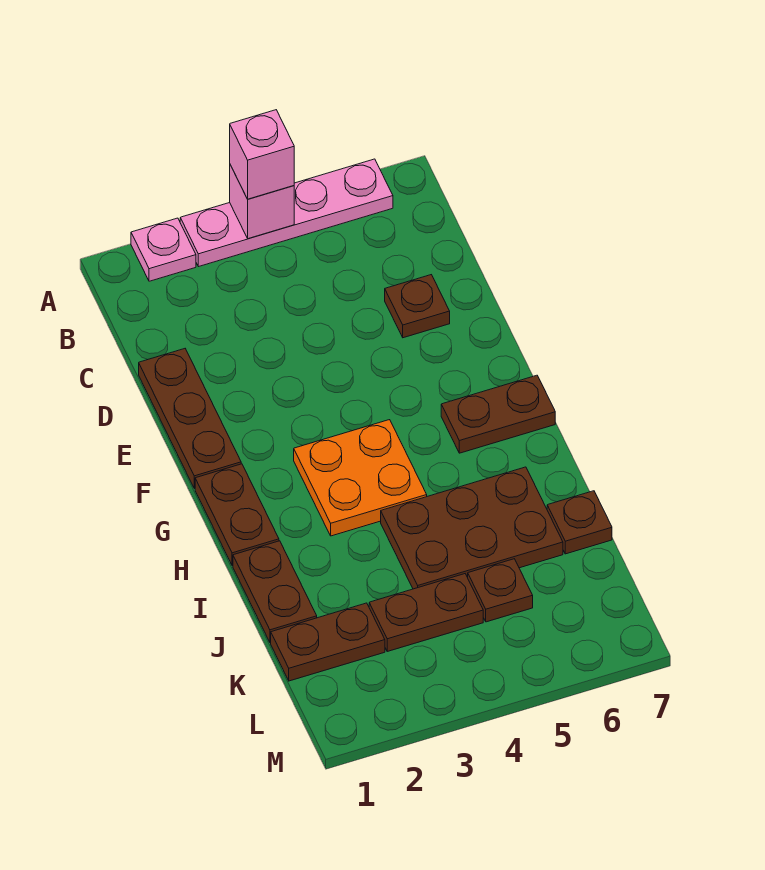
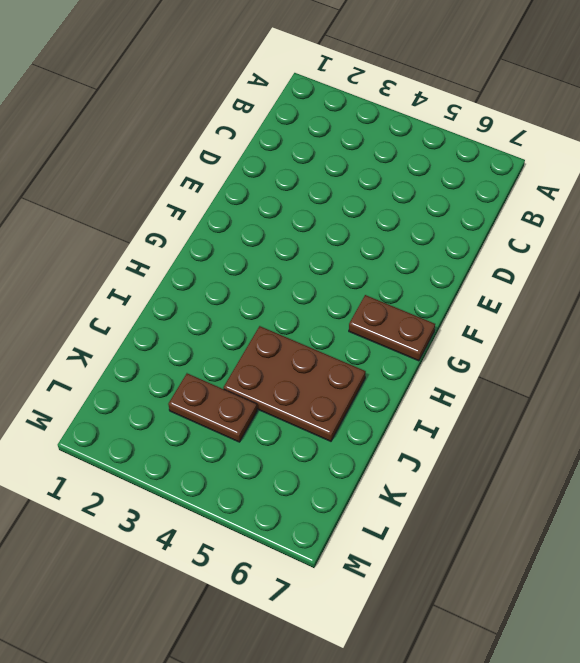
none -> pink 1x1 plate [131,218,196,281]
none -> pink 1x4 plate [180,159,393,267]
none -> brown 1x3 plate [139,349,241,489]

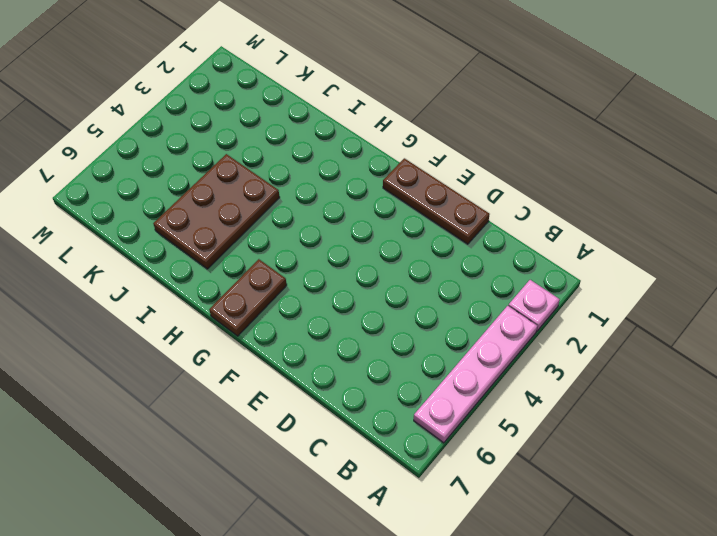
none -> brown 1x1 plate [385,275,450,338]
none -> brown 1x2 plate [195,464,279,566]
none -> orange 2x2 plate [294,420,427,536]

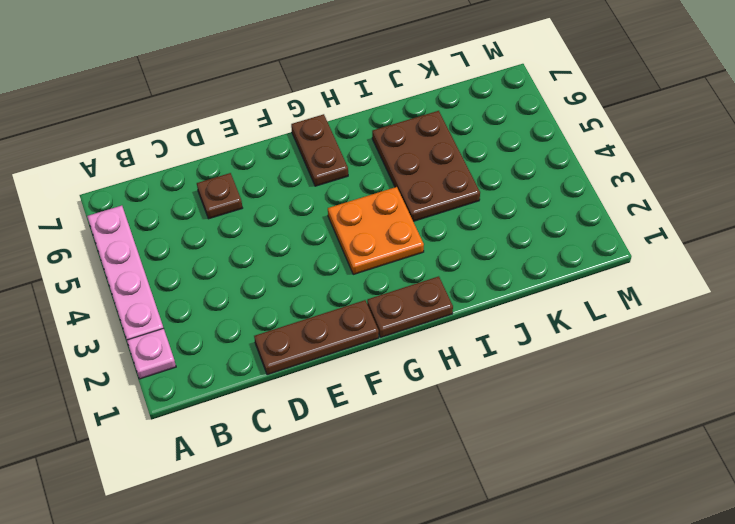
none -> brown 1x2 plate [233,541,317,643]
none -> brown 1x1 plate [547,491,612,554]
none -> brown 1x2 plate [271,603,385,681]

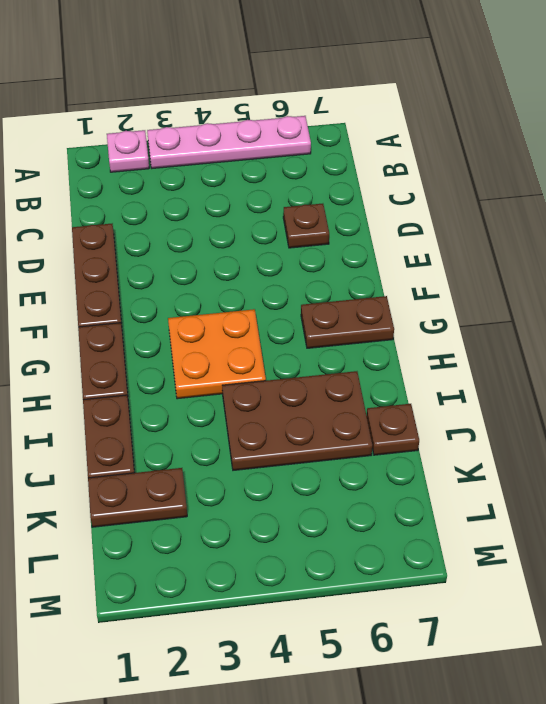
none -> brown 1x2 plate [369,574,483,651]
none -> brown 1x1 plate [468,559,533,622]
none -> pink 1x1 brick [230,165,294,239]

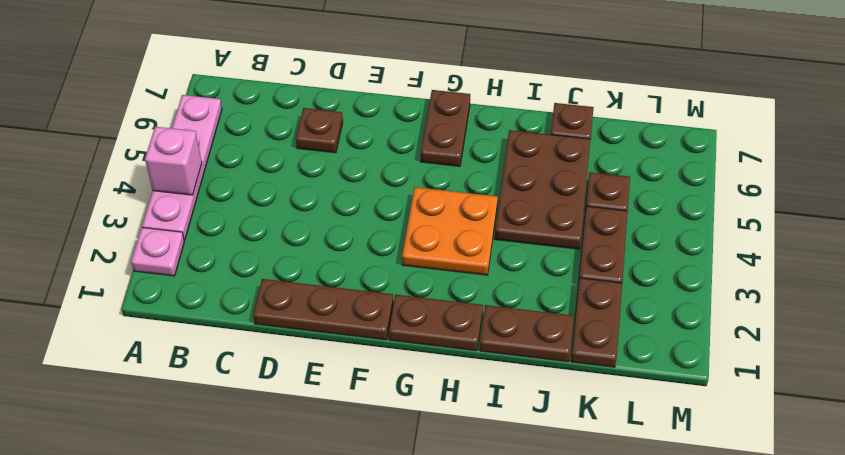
none -> pink 1x1 brick [230,110,294,199]

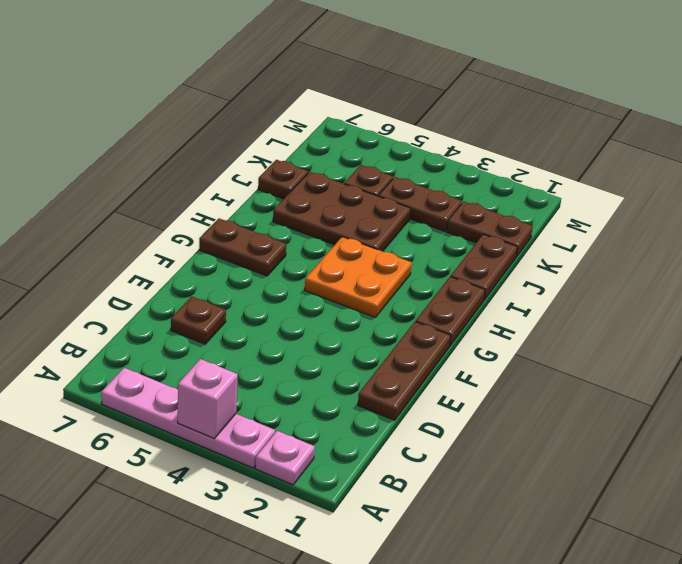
none -> pink 1x1 brick [230,110,294,199]

